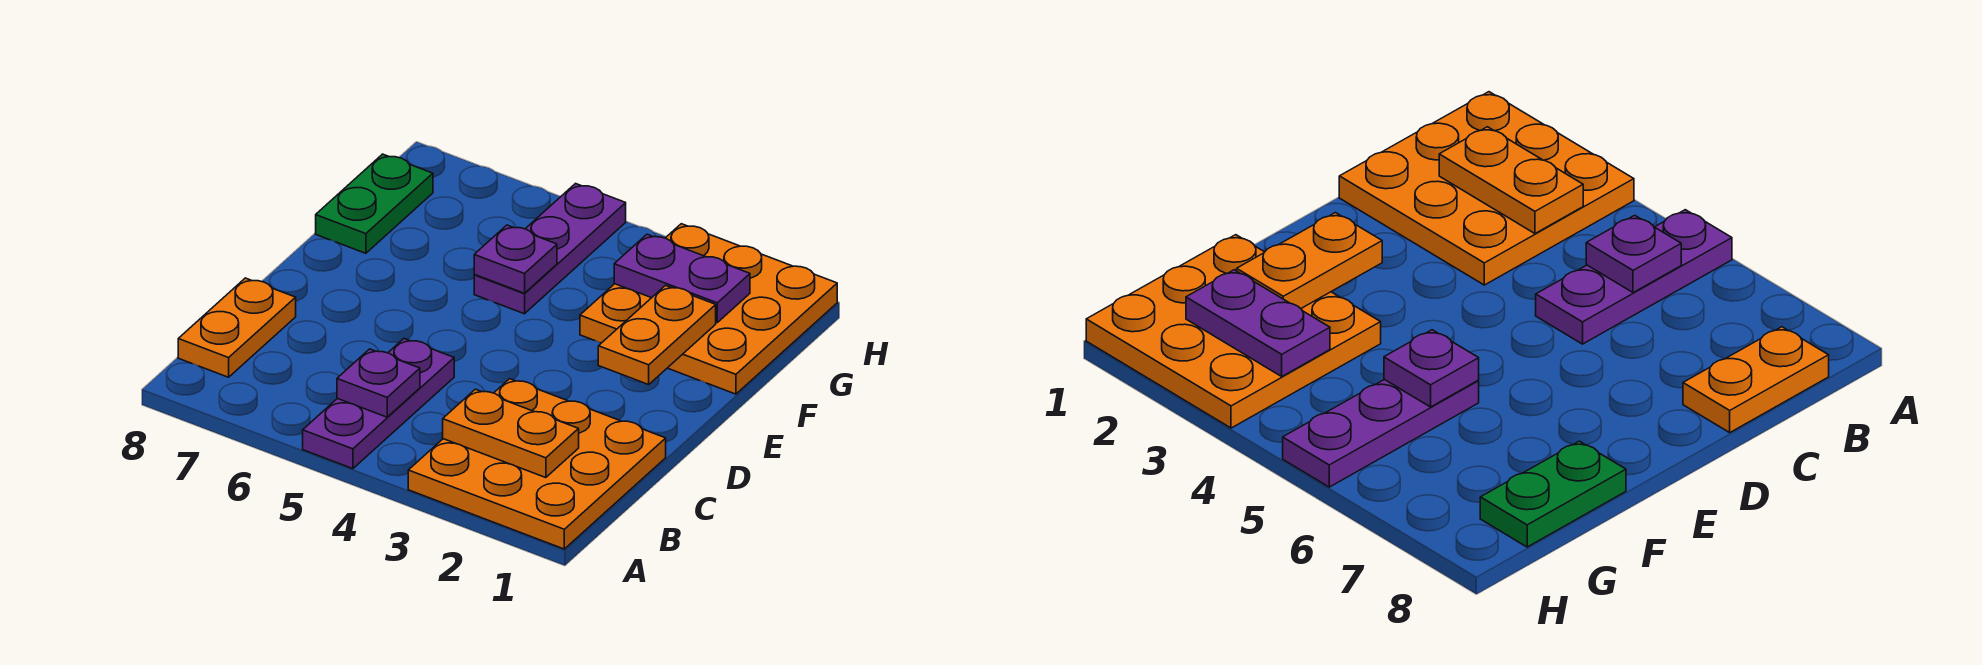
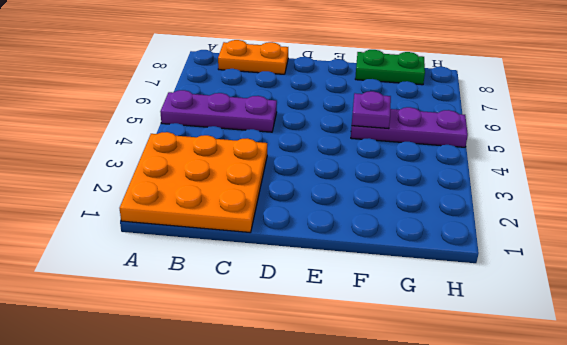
none -> orange 3x3 plate [580,224,837,394]
none -> orange 1x2 plate [443,389,579,478]

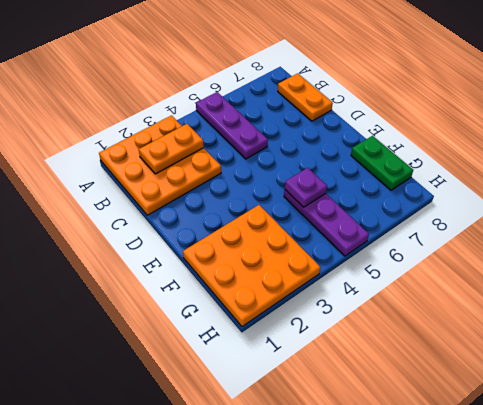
none -> purple 1x1 plate [337,349,420,417]
none -> orange 1x2 plate [598,285,716,385]

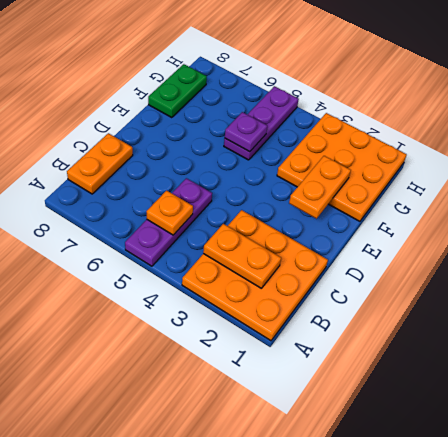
orange 1x1 plate [146,191,193,235] -> purple 1x1 plate [337,349,420,417]
none -> purple 1x2 plate [614,234,750,322]

